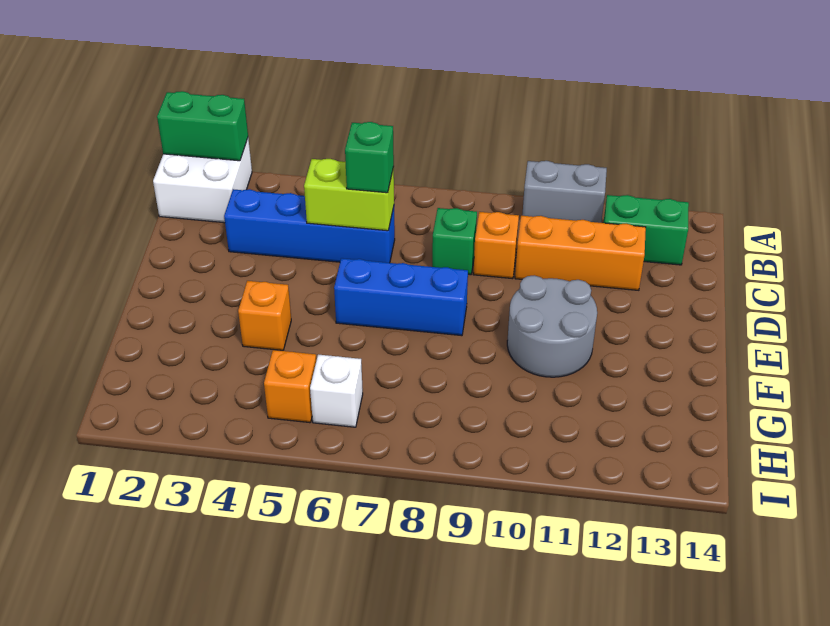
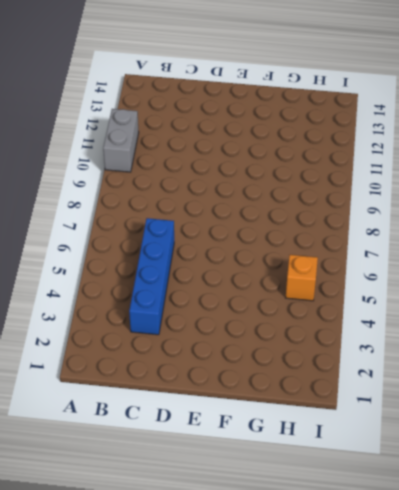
none -> white 2x2 brick [153,138,252,223]
none -> green 1x2 brick [603,195,689,265]
none -> green 1x1 brick [432,208,477,275]

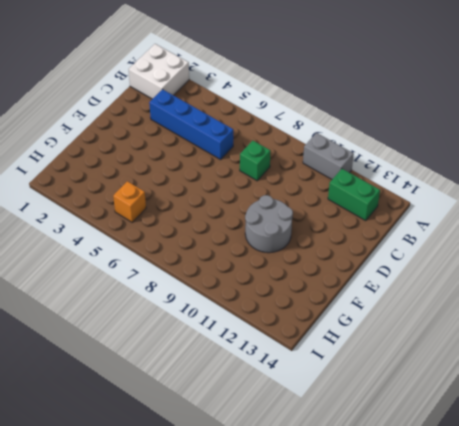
none -> orange 1x1 brick [473,212,519,279]
none -> orange 1x3 brick [515,216,646,290]
none -> blue 1x3 brick [334,258,468,336]

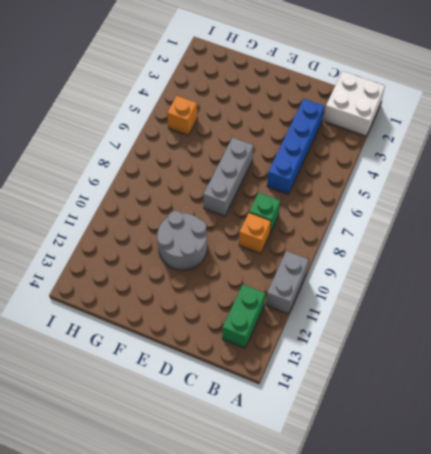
grey 1x3 brick [203,138,253,216] -> blue 1x3 brick [334,258,468,336]
none -> orange 1x3 brick [515,216,646,290]
none -> orange 1x1 brick [238,281,291,350]
none -> white 1x1 brick [310,355,363,427]

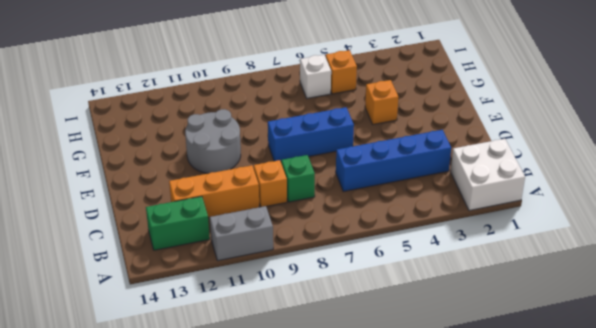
none -> green 1x2 brick [157,91,248,161]
none -> lime 1x2 brick [304,159,394,231]
none -> green 1x1 brick [345,122,394,193]

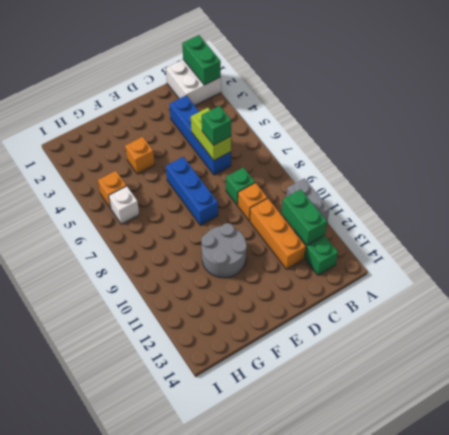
green 1x2 brick [282,189,327,245] -> none

